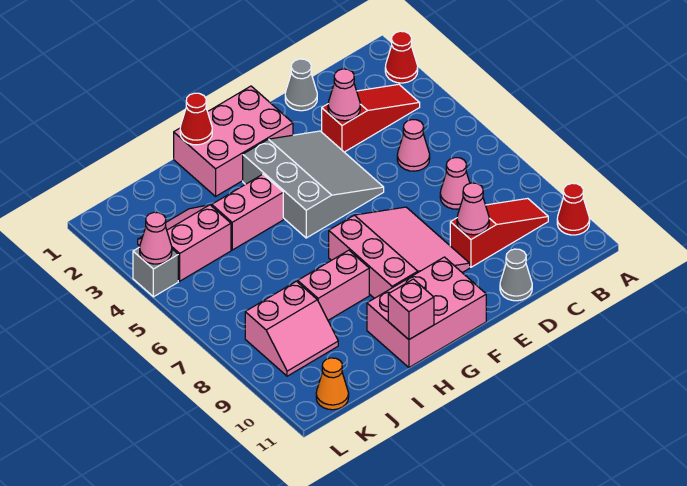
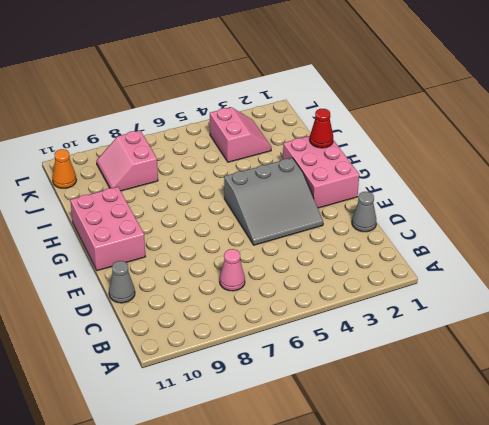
none -> red 1x1 cone [385,31,418,83]
none -> red 1x1 cone [557,183,590,235]
none -> red 1x3 slope [322,84,420,152]

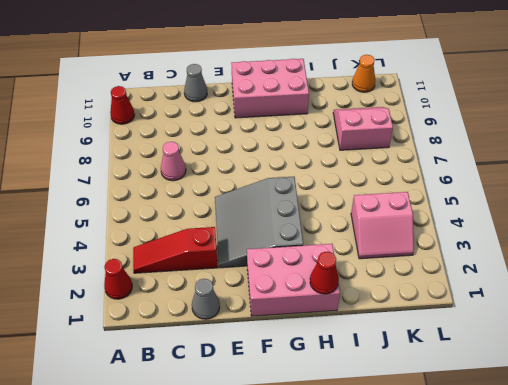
none -> red 1x3 slope [450,198,548,267]
none -> pink 1x1 cone [397,120,430,171]
none -> pink 3x3 slope [329,207,470,298]

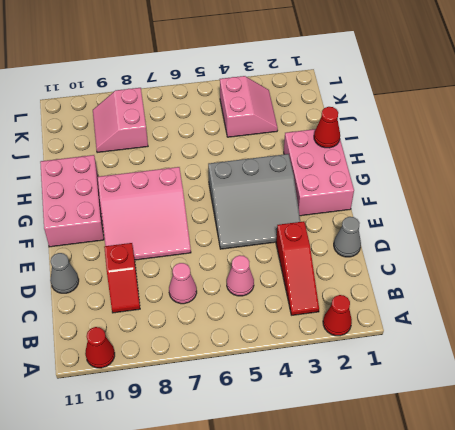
red 1x2 slope [104,243,140,313] -> red 1x3 slope [450,198,548,267]
none -> pink 1x2 brick [212,174,283,250]
none -> pink 1x2 brick [298,250,369,320]
none -> orange 1x1 cone [316,358,349,410]

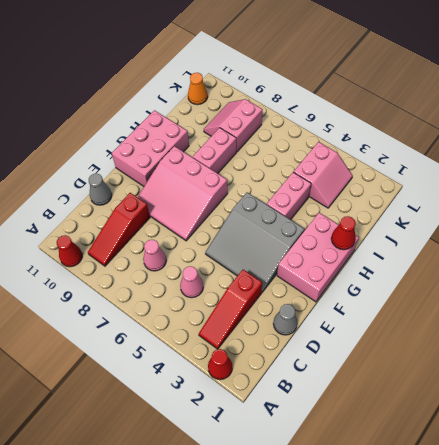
none -> grey 1x1 brick [133,247,178,297]
none -> pink 1x1 cone [328,69,360,121]
none -> pink 1x1 cone [457,183,489,235]

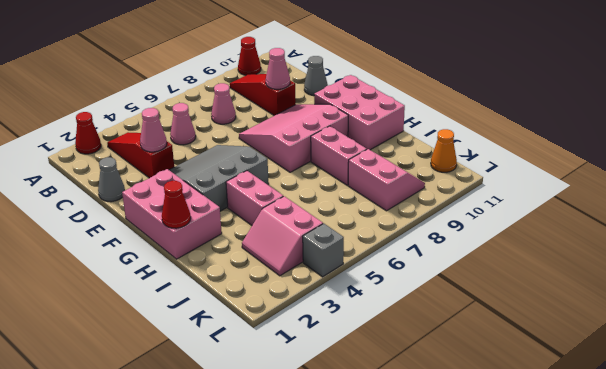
none -> pink 1x1 brick [388,279,434,339]
none -> pink 1x1 cone [140,212,172,264]

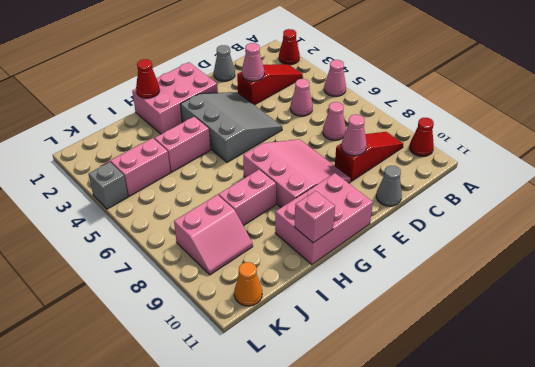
pink 1x1 cone [324,60,346,97] -> pink 1x1 cone moved to [140,212,172,264]

